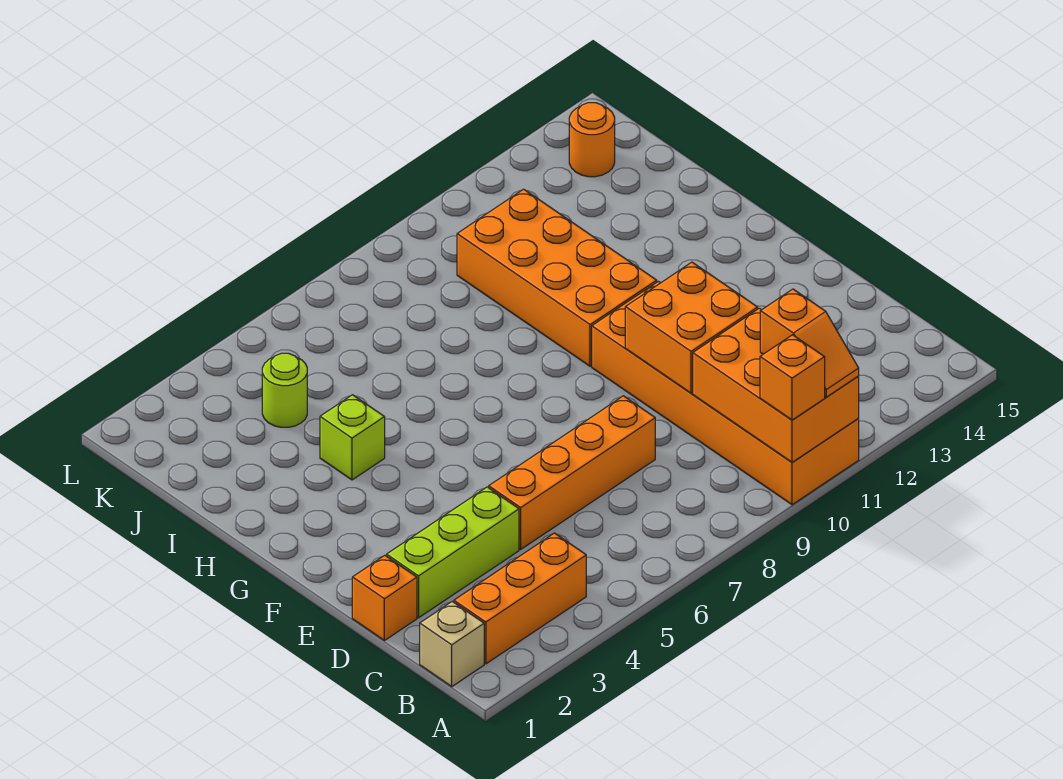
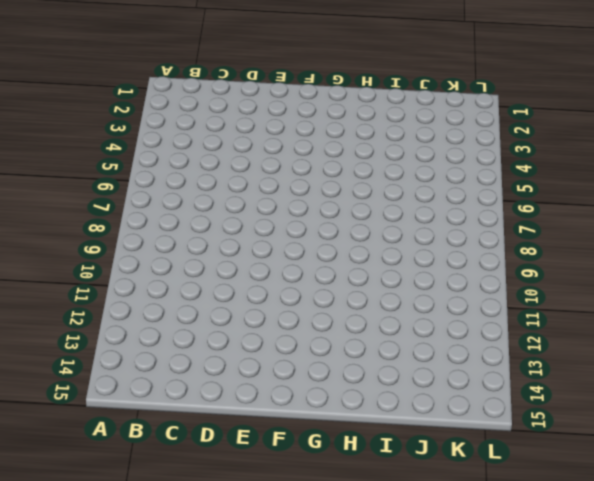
none -> orange 2x6 brick [592,281,859,505]
none -> tan 1x1 brick [420,602,484,687]
none -> orange 1x3 brick [454,533,586,664]

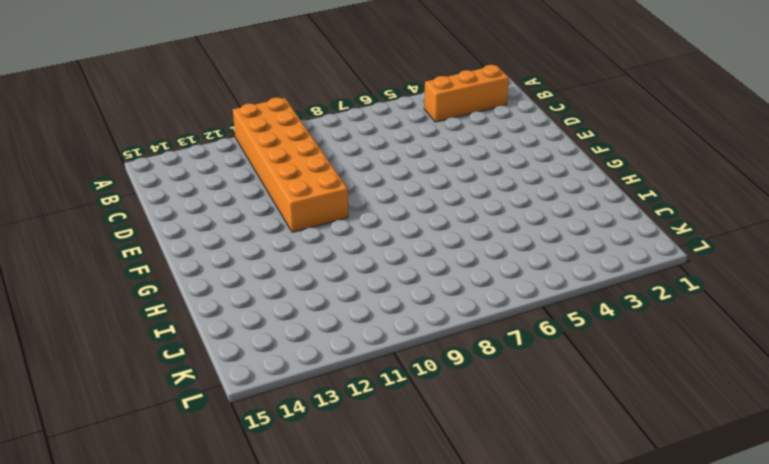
none -> tan 1x1 brick [420,602,484,687]
none -> orange 1x1 brick [352,555,417,641]
none -> lime 1x3 brick [387,487,519,618]

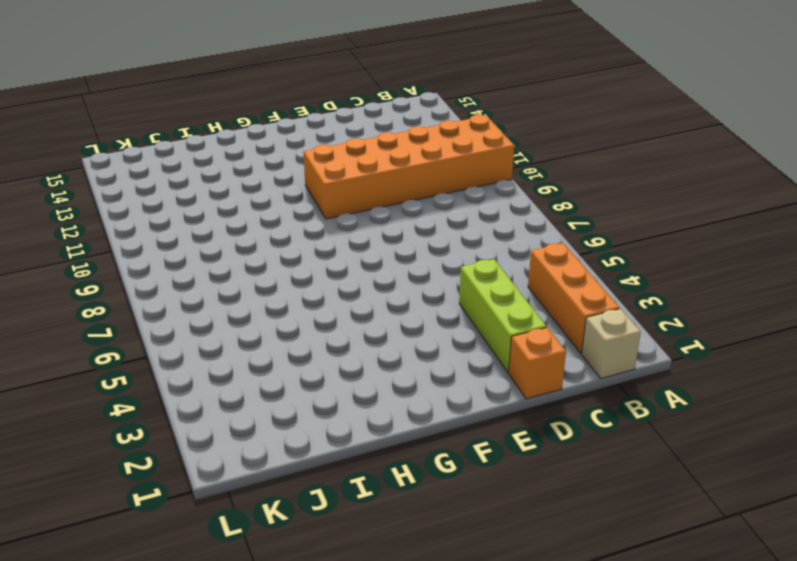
none -> orange 1x4 brick [489,396,655,549]
none -> orange 2x4 brick [457,189,657,366]
none -> lime 1x1 brick [320,395,385,480]

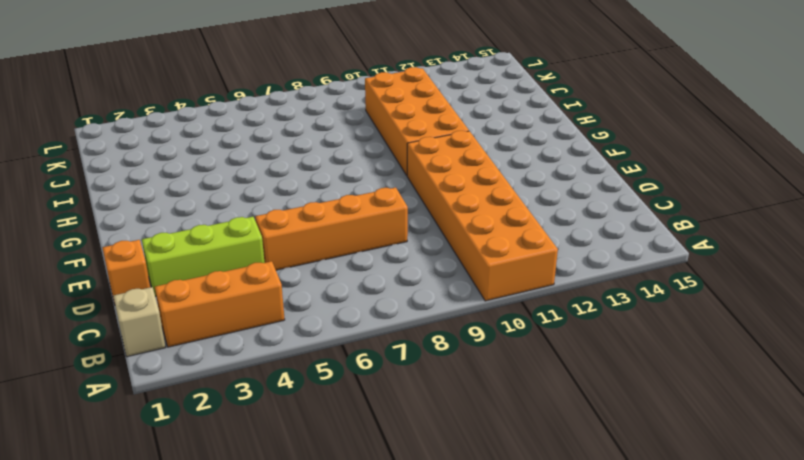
none -> lime 1x1 brick [320,395,385,480]
none -> lime 1x1 round brick [262,353,307,427]
none -> orange 1x1 round brick [569,103,615,177]

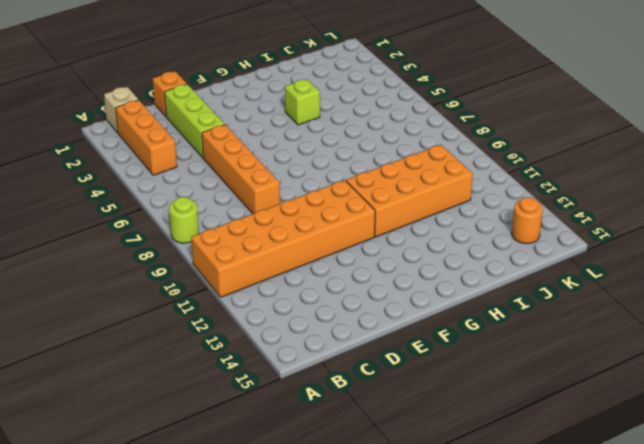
lime 1x1 round brick [169,197,199,243] -> lime 1x1 round brick moved to [262,353,307,427]
none -> orange 2x3 brick [693,308,859,462]
none -> orange 2x2 brick [625,262,758,393]
none -> orange 1x1 brick [760,335,825,420]

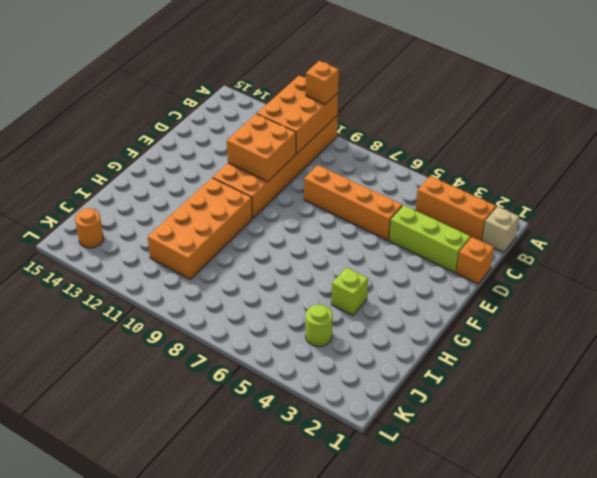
none -> orange 1x2 slope [760,289,859,397]

